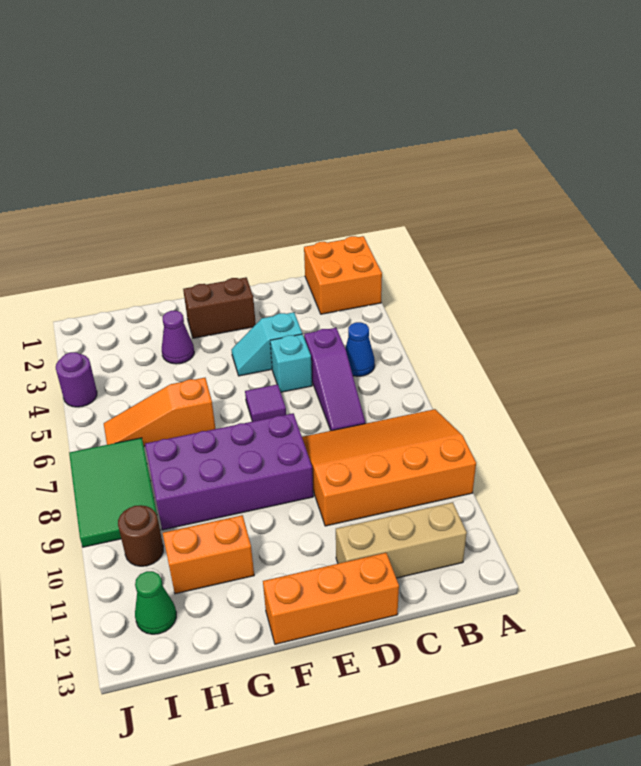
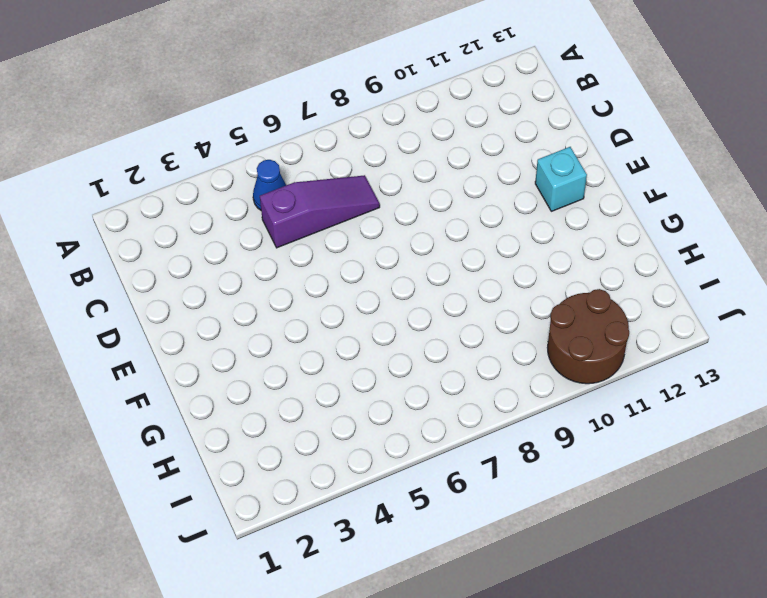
cyan 1x1 brick [535,147,587,211] -> cyan 1x1 brick moved to [270,334,312,392]
brown 2x2 round brick [548,289,629,384] -> brown 1x1 round brick [118,505,163,566]
none -> orange 2x2 brick [304,236,382,314]
none -> orange 3x4 slope [302,409,476,526]
none -> tan 1x3 brick [336,502,467,578]

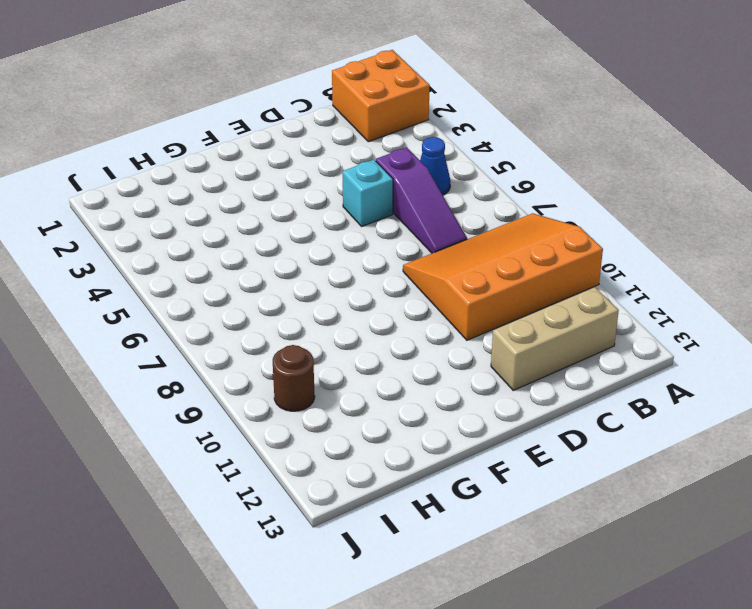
none -> cyan 1x2 slope [231,312,302,376]
none -> orange 1x3 brick [263,553,399,644]
none -> brown 1x2 brick [183,277,256,338]

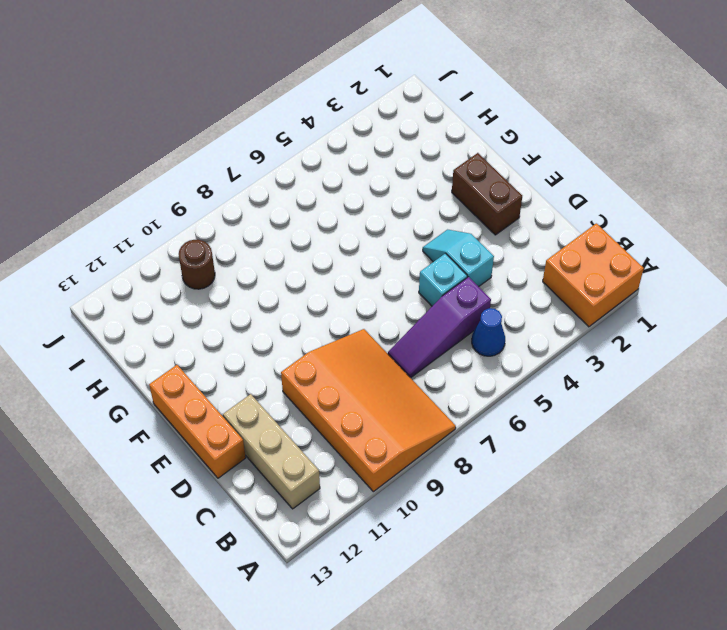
none -> purple 1x1 tile [245,384,286,421]
none -> purple 2x4 brick [145,413,313,530]
none -> purple 1x1 cone [162,311,194,364]

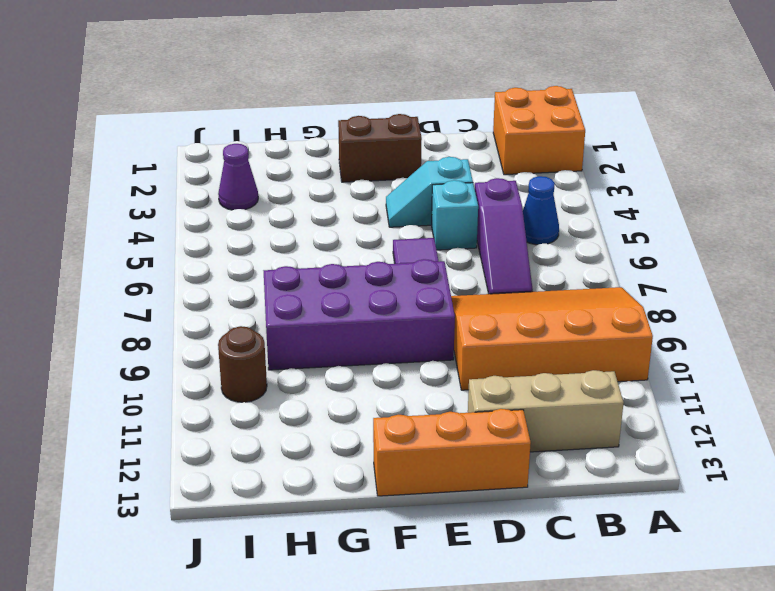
purple 1x1 cone [218,144,258,210] -> purple 1x1 cone moved to [162,311,194,364]
none -> orange 1x3 slope [104,378,215,446]
none -> orange 1x2 brick [163,515,254,594]
none -> green 2x3 tile [69,438,157,547]

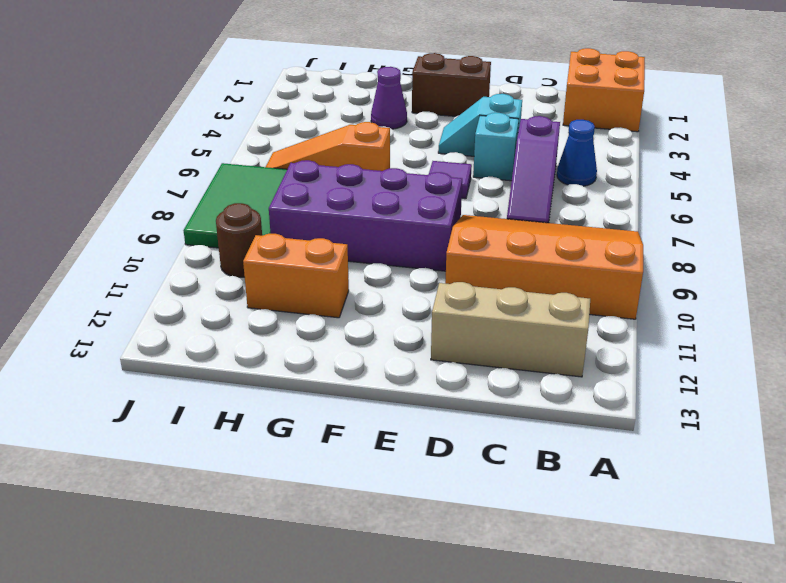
none -> orange 1x3 brick [263,553,399,644]
none -> green 1x1 cone [135,571,176,634]
none -> purple 1x1 round brick [56,352,97,407]

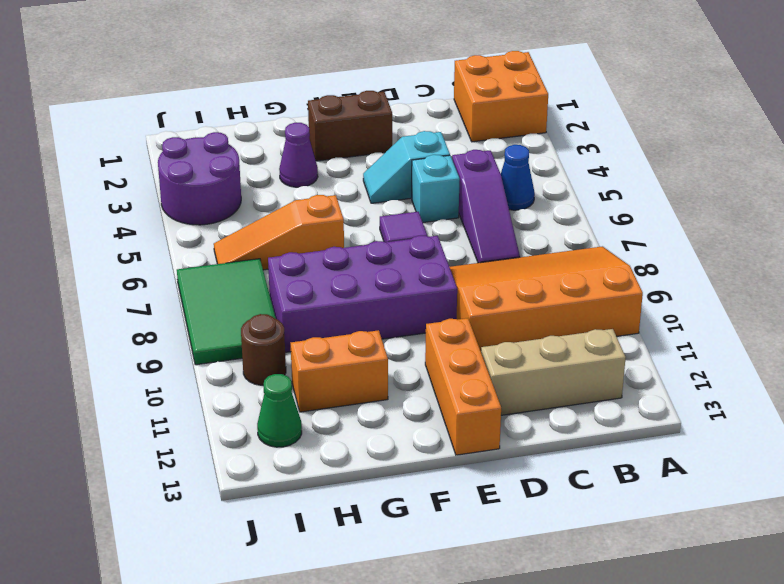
orange 1x3 brick [425,318,501,455] -> orange 1x3 brick turned to [263,553,399,644]
purple 2x2 round brick [158,132,241,225] -> purple 1x1 round brick [56,352,97,407]

